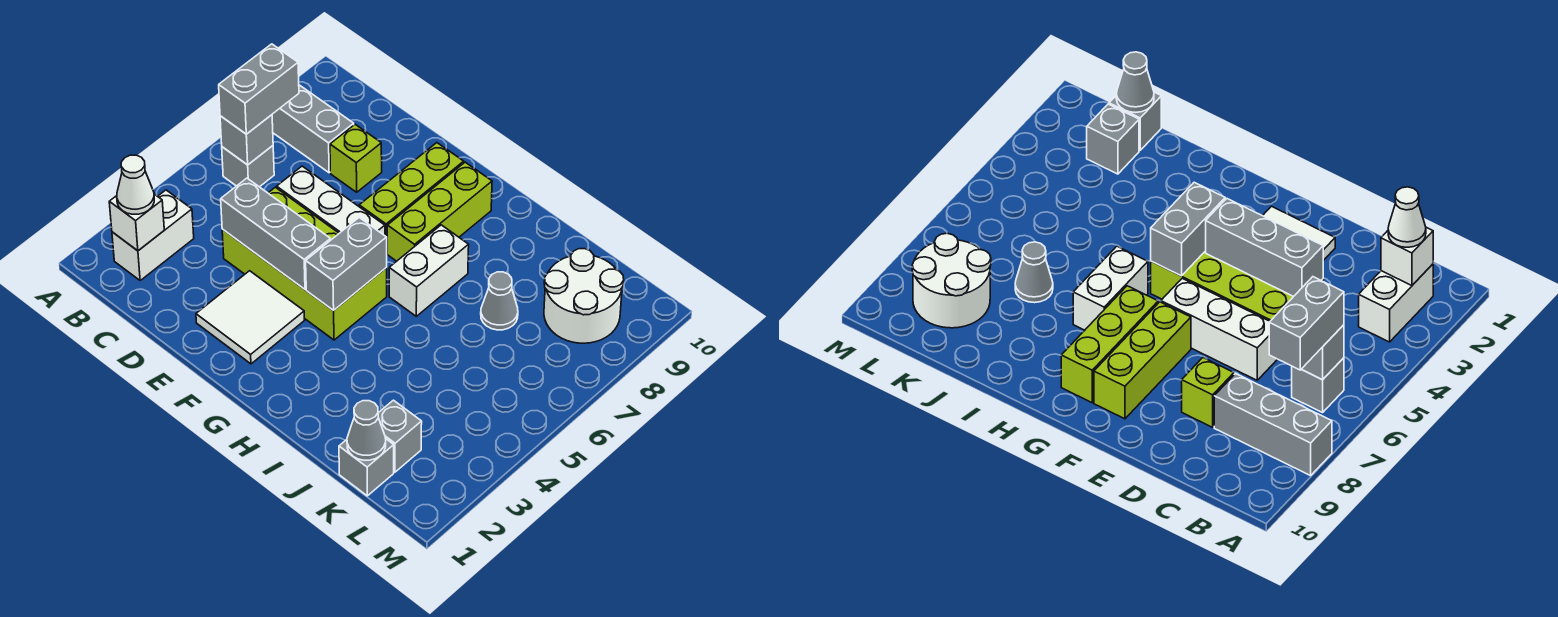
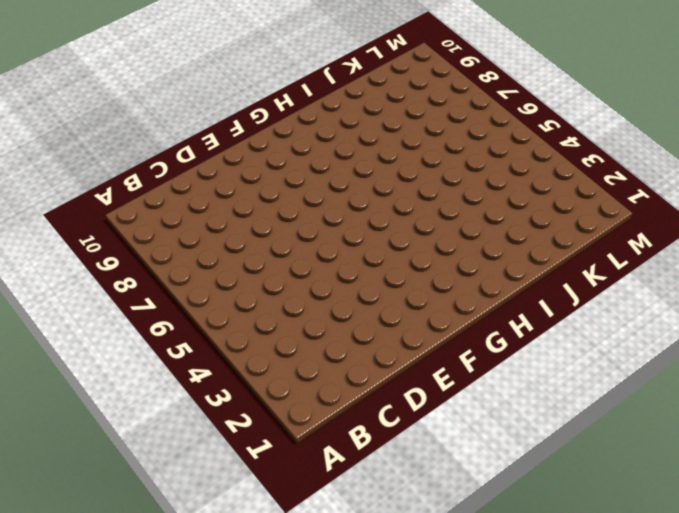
none -> grey 1x3 brick [272,85,354,173]
none -> white 1x2 brick [112,190,194,280]
none -> grey 1x1 brick [222,146,274,187]

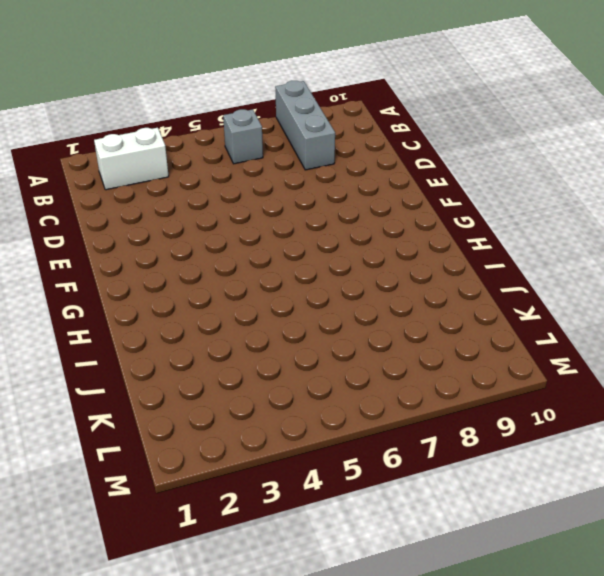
none -> lime 2x4 brick [222,187,387,340]
none -> white 1x3 brick [277,166,385,236]
none -> lime 1x1 brick [330,124,382,192]

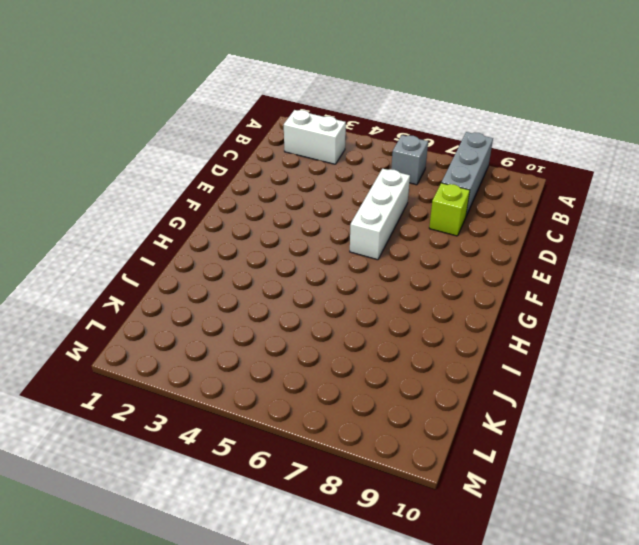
none -> lime 2x4 brick [222,187,387,340]
none -> white 2x2 tile [196,271,305,364]
none -> lime 1x3 brick [359,143,464,237]

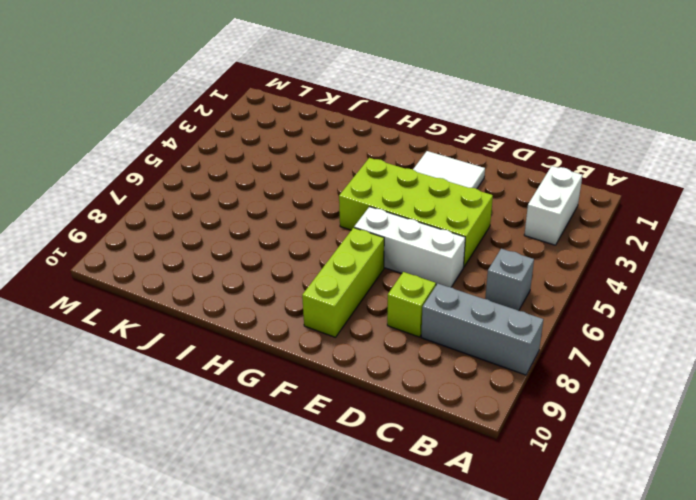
none -> lime 1x3 brick [387,162,492,261]
none -> white 1x2 brick [389,225,469,316]
none -> grey 1x1 cone [481,272,518,330]

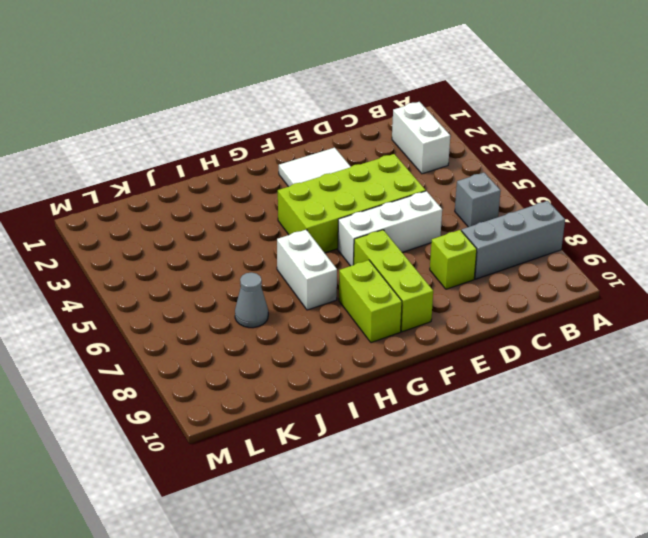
lime 1x2 brick [339,260,402,343] -> lime 1x3 brick [387,162,492,261]
none -> grey 1x1 brick [339,439,394,496]
none -> grey 1x1 brick [378,400,422,472]
none -> white 2x2 round brick [544,249,624,343]

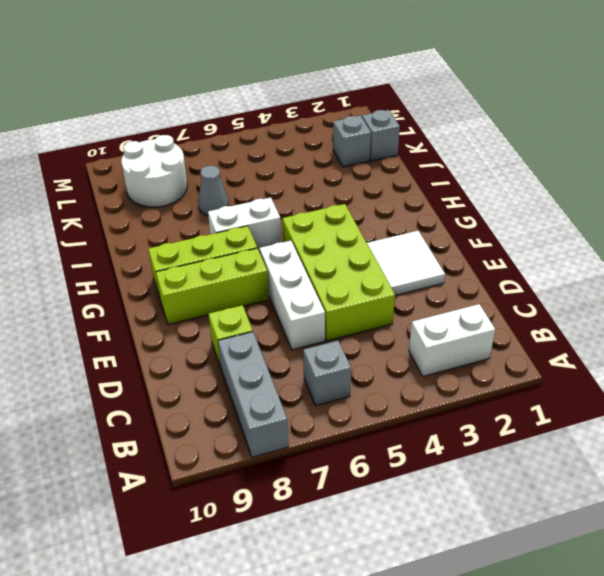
none -> white 1x1 brick [109,194,164,251]
none -> grey 1x1 brick [220,115,273,165]
none -> grey 1x3 brick [221,178,330,289]

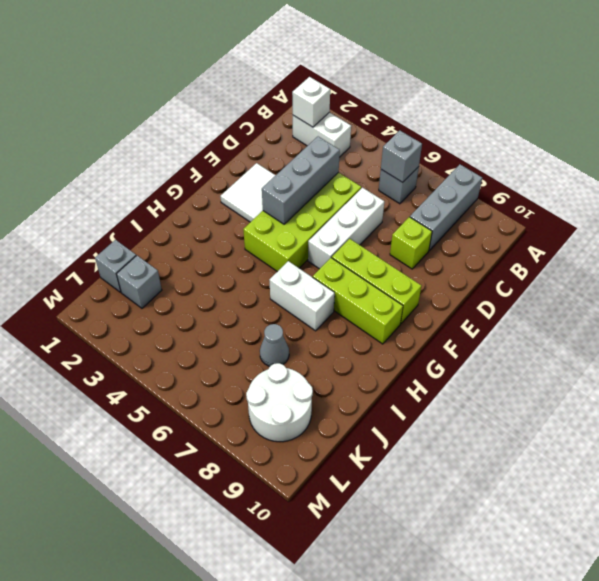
none -> grey 1x2 brick [306,218,387,310]
none -> grey 1x1 cone [347,401,386,460]
none -> white 1x1 cone [117,155,154,214]

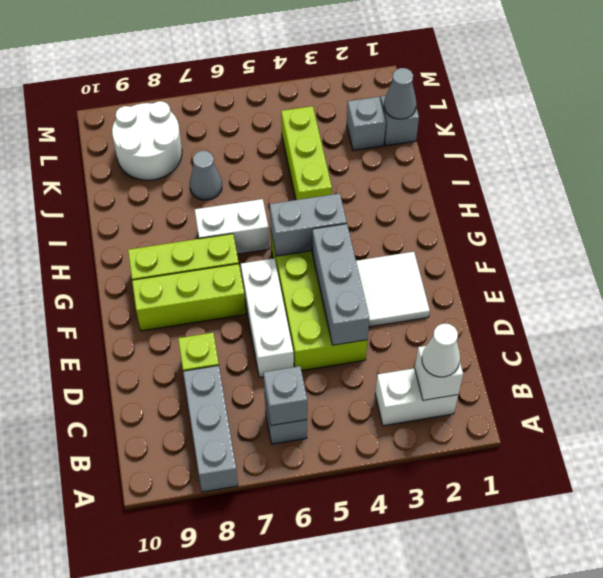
lime 1x3 brick [281,106,332,200] -> none
none -> grey 1x2 brick [219,44,299,134]

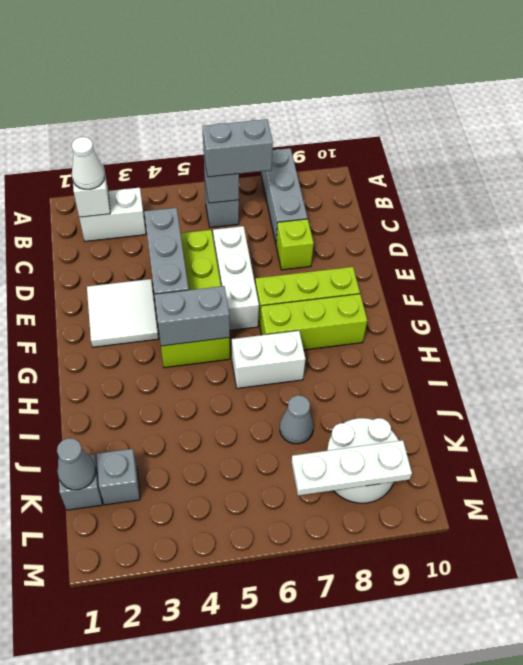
white 1x3 plate [291,440,412,496] -> none

